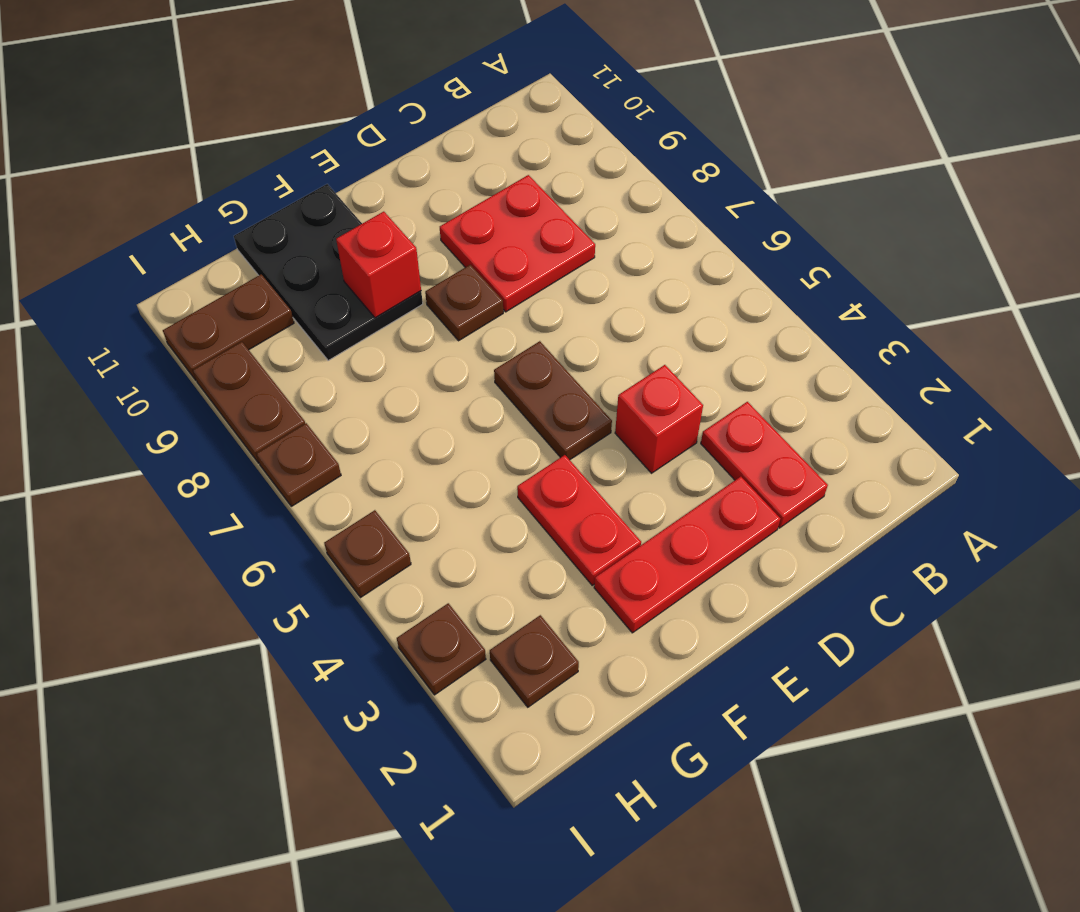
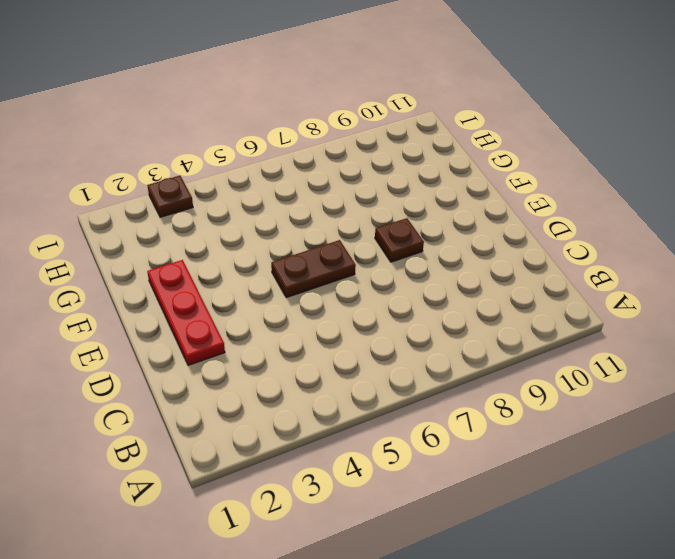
none -> red 1x2 plate [701,402,828,528]
none -> red 2x2 plate [440,175,595,312]
none -> red 1x1 brick [615,365,703,473]

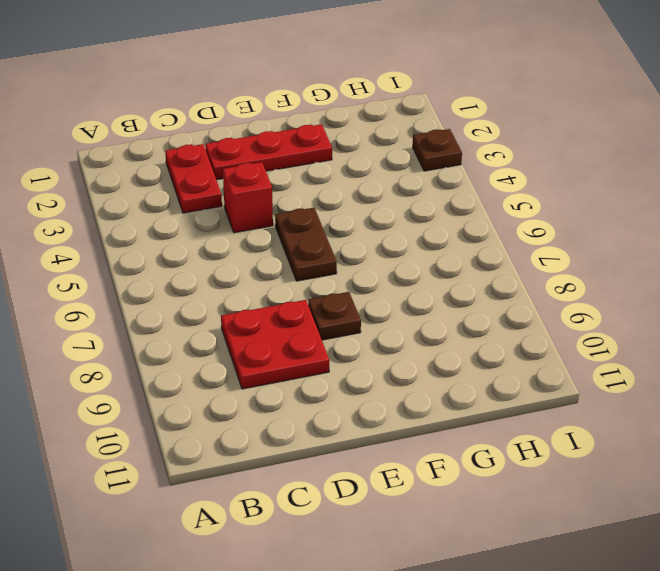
none -> red 1x2 plate [517,455,641,585]
none -> black 2x3 plate [234,184,423,361]
none -> brown 1x1 plate [490,615,579,707]

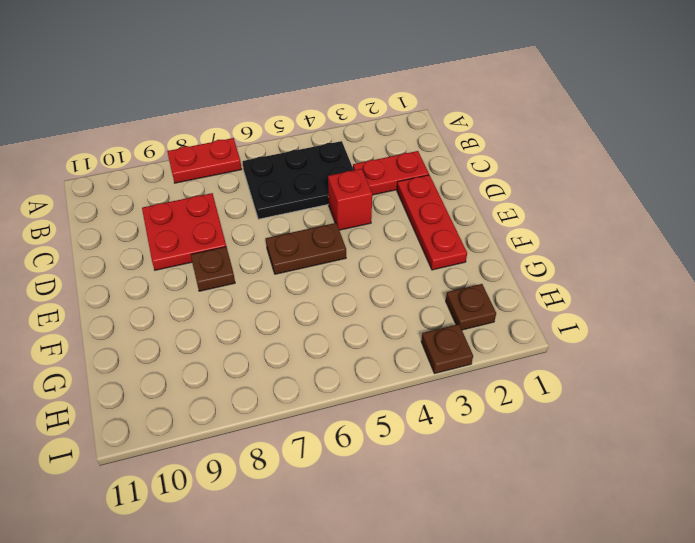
red 1x2 plate [167,138,242,183] -> red 1x2 plate moved to [517,455,641,585]
black 2x3 plate [242,141,354,219] -> black 2x3 plate moved to [234,184,423,361]
none -> brown 1x2 plate [163,274,294,380]
none -> brown 1x1 plate [324,510,411,598]
none -> brown 1x1 plate [257,423,341,506]

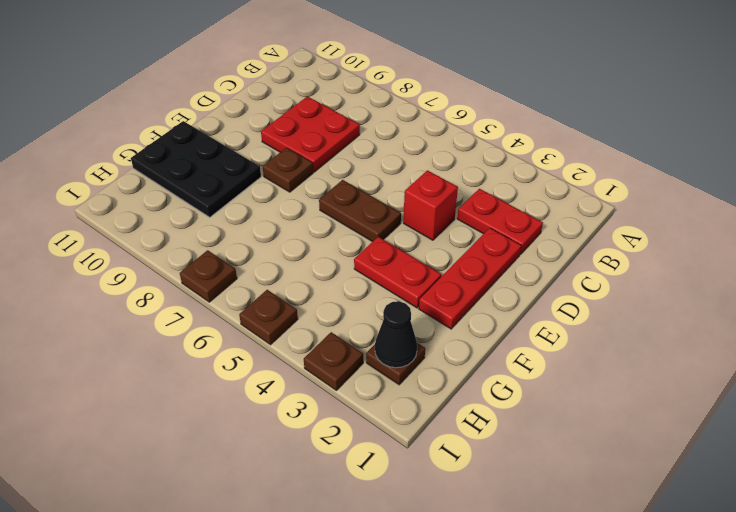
black 1x1 cone [375,301,417,368] -> none
none -> brown 1x2 plate [163,274,294,380]
none -> brown 1x2 plate [193,342,305,463]
none -> red 1x1 brick [336,212,421,318]

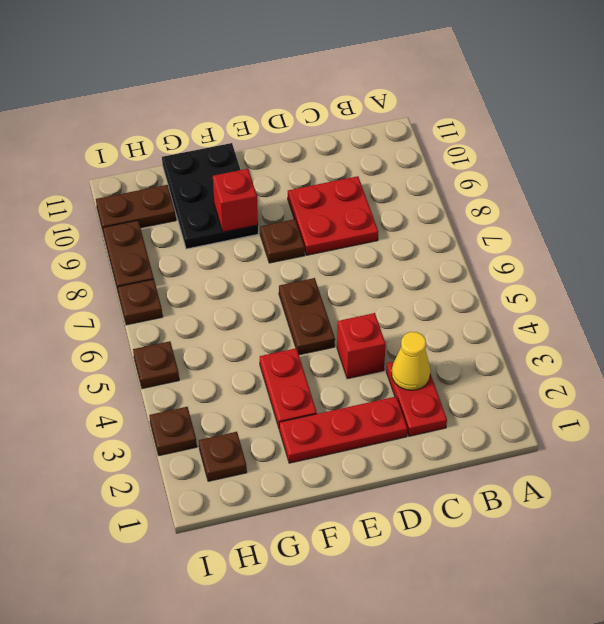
yellow 1x1 cone [392,332,431,390] -> none

